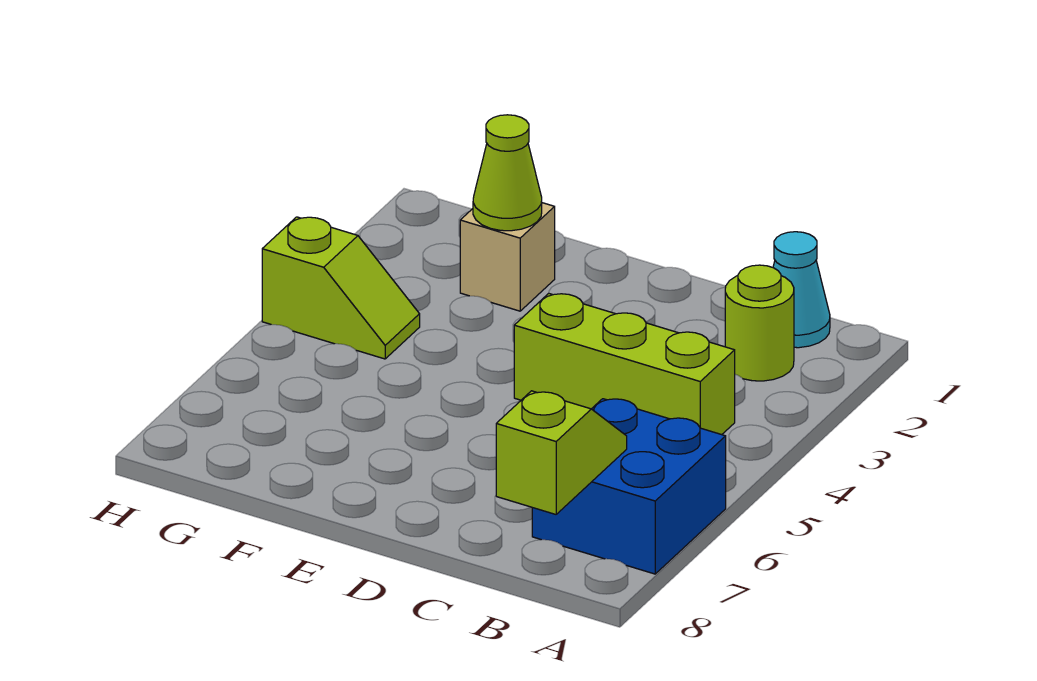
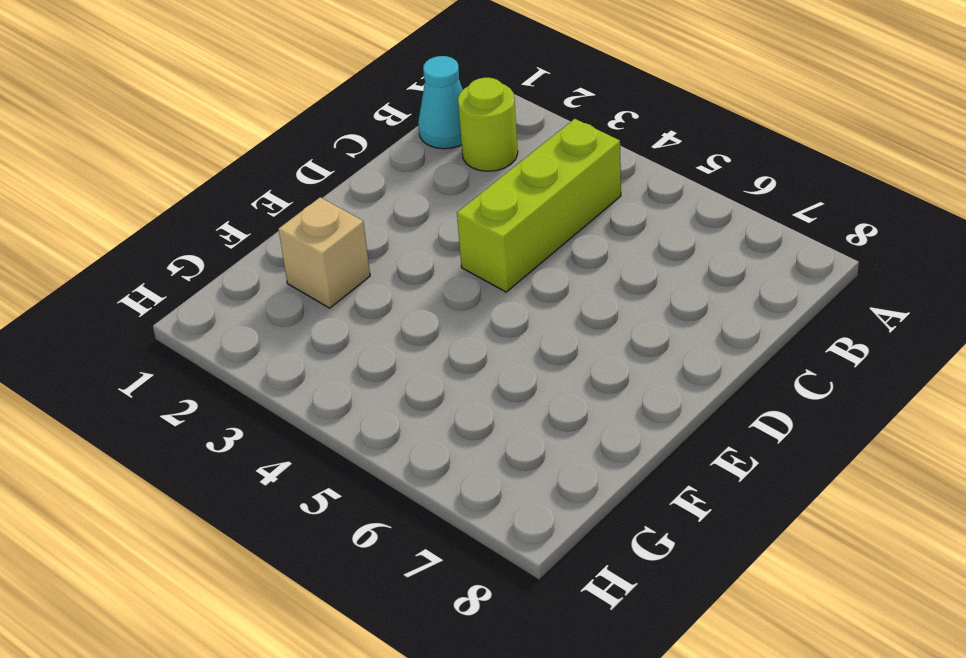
none -> blue 2x2 brick [532,399,726,574]
none -> lime 1x2 slope [262,217,420,359]

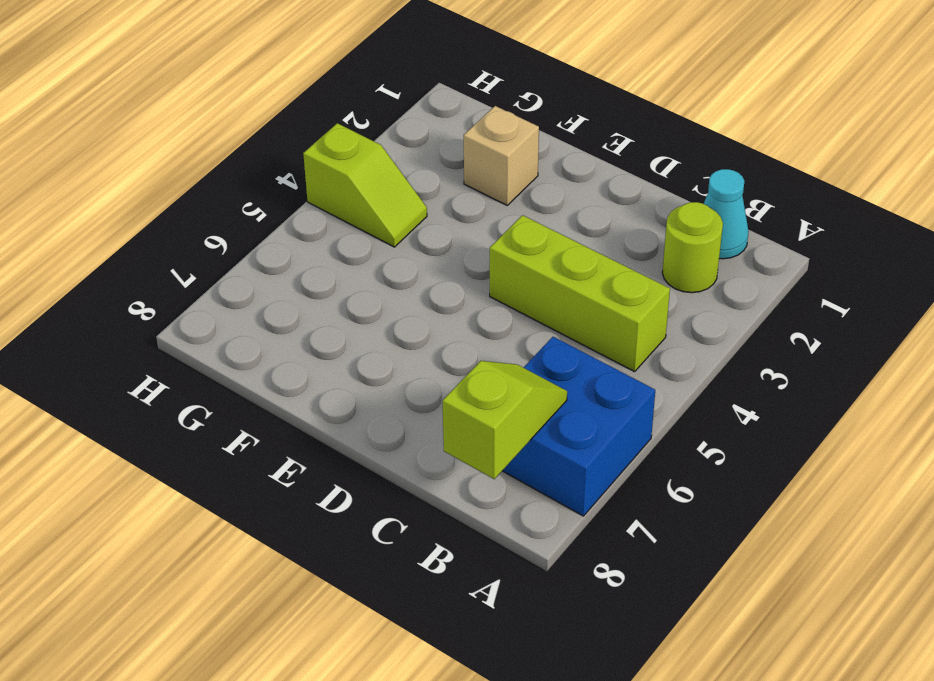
none -> lime 1x1 cone [473,115,542,231]

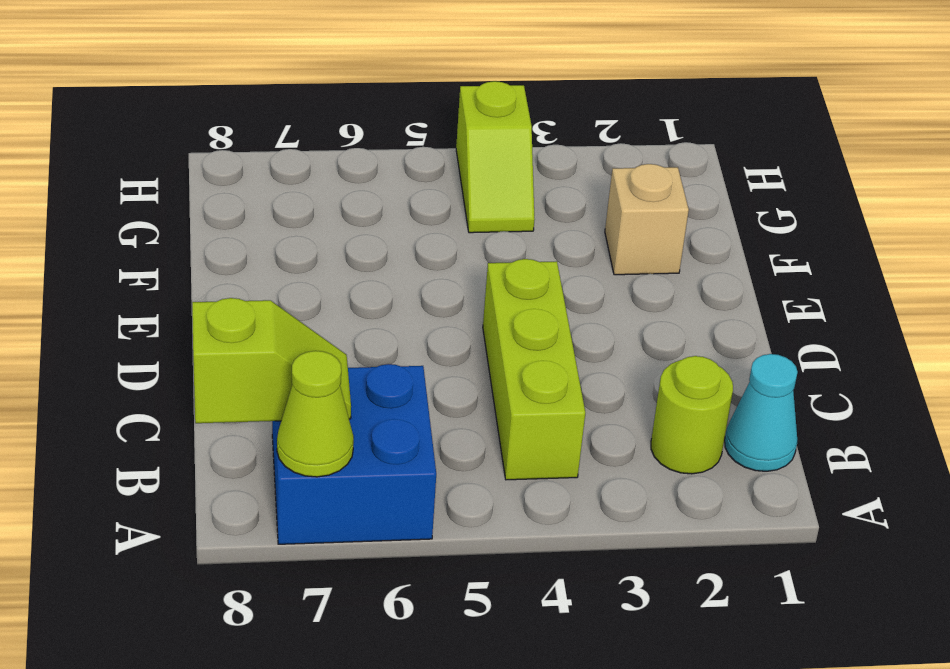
lime 1x1 cone [277,351,354,477] -> lime 1x1 cone moved to [473,115,542,231]

